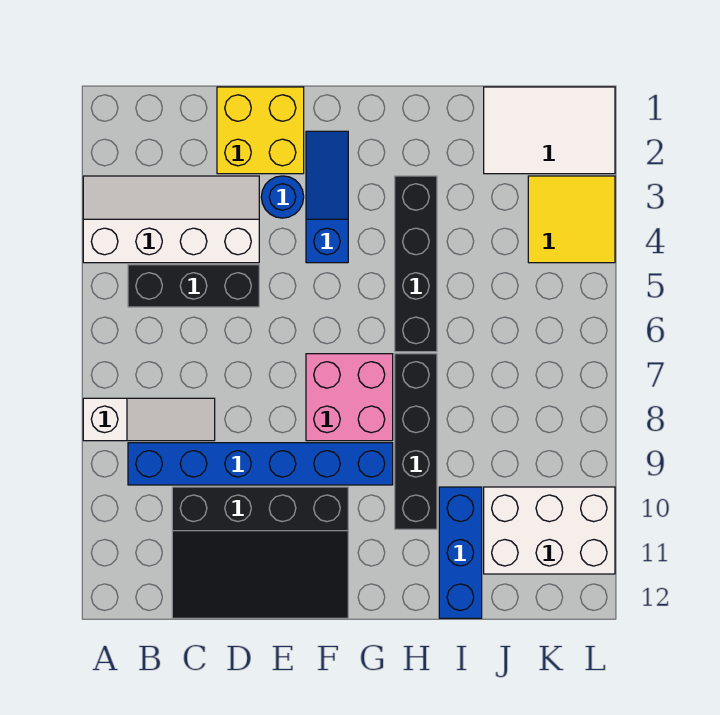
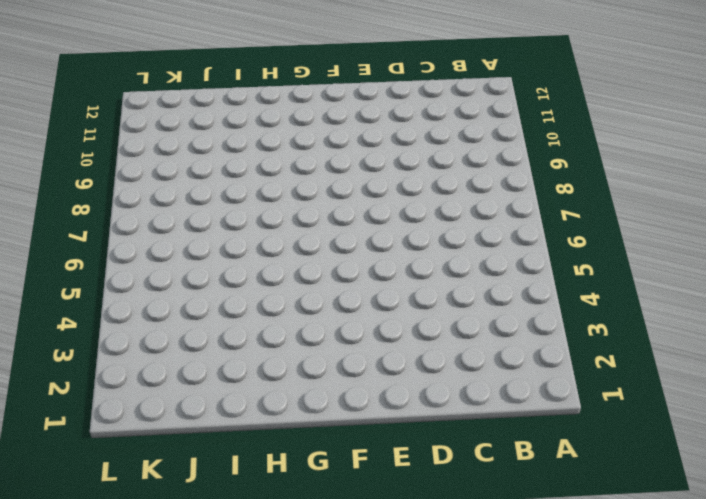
none -> white 2x4 slope [83,176,259,263]
none -> white 1x3 slope [83,398,215,441]
none -> black 1x3 brick [128,265,259,307]

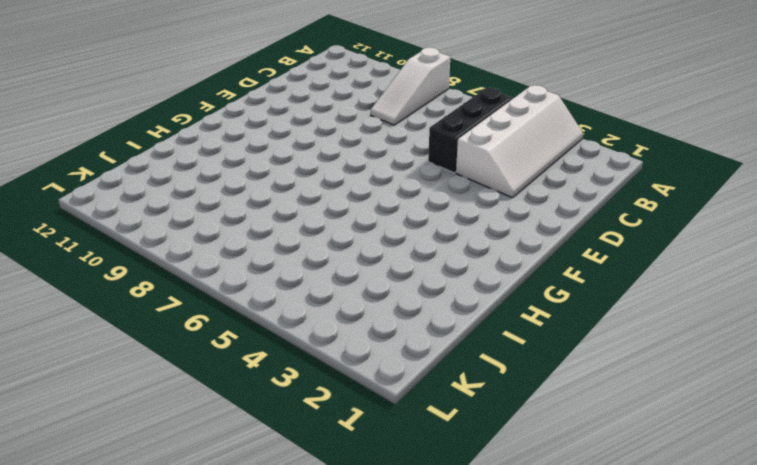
none -> blue 1x6 brick [128,443,393,485]
none -> black 3x4 slope [172,487,348,618]
none -> yellow 2x2 brick [217,87,304,174]

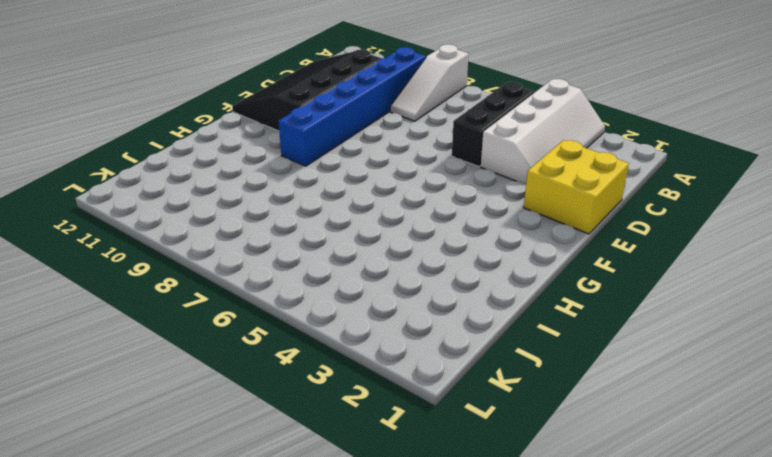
none -> blue 1x1 round brick [261,176,304,218]
none -> blue 1x3 slope [306,131,348,263]
none -> pink 2x2 brick [306,354,393,441]

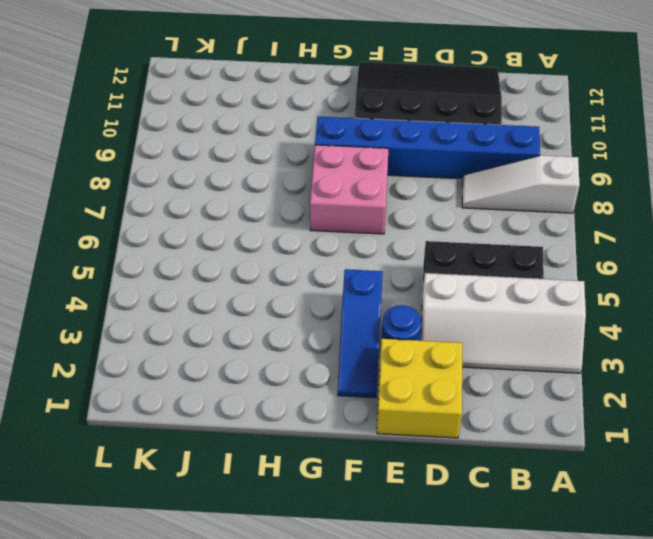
none -> black 1x4 brick [395,176,437,352]
none -> black 1x4 brick [395,354,437,529]
none -> blue 1x3 brick [439,487,482,618]

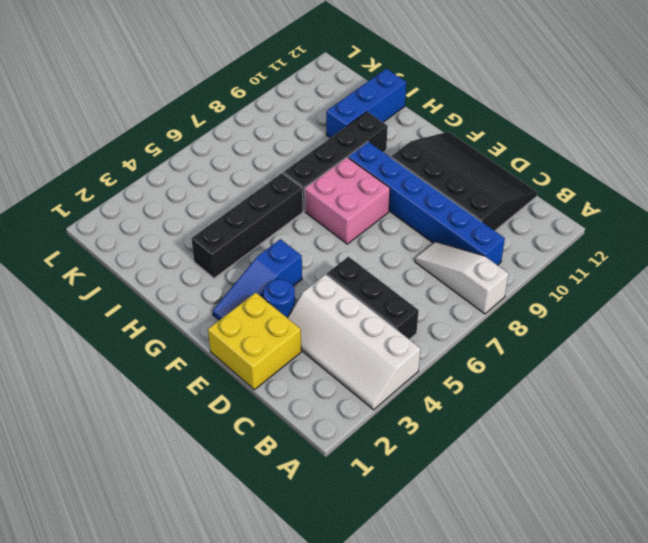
none -> white 2x3 tile [484,87,615,174]
none -> white 2x3 brick [484,487,615,574]
none -> yellow 2x2 tile [528,176,615,263]

